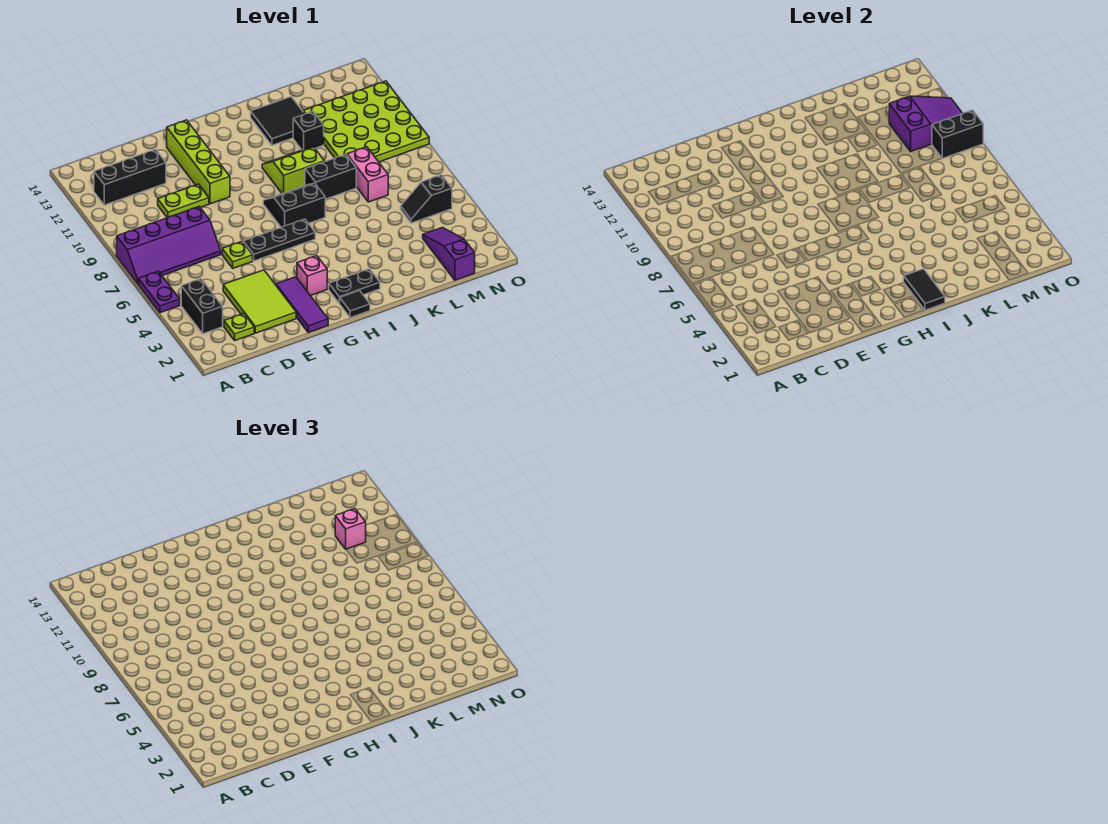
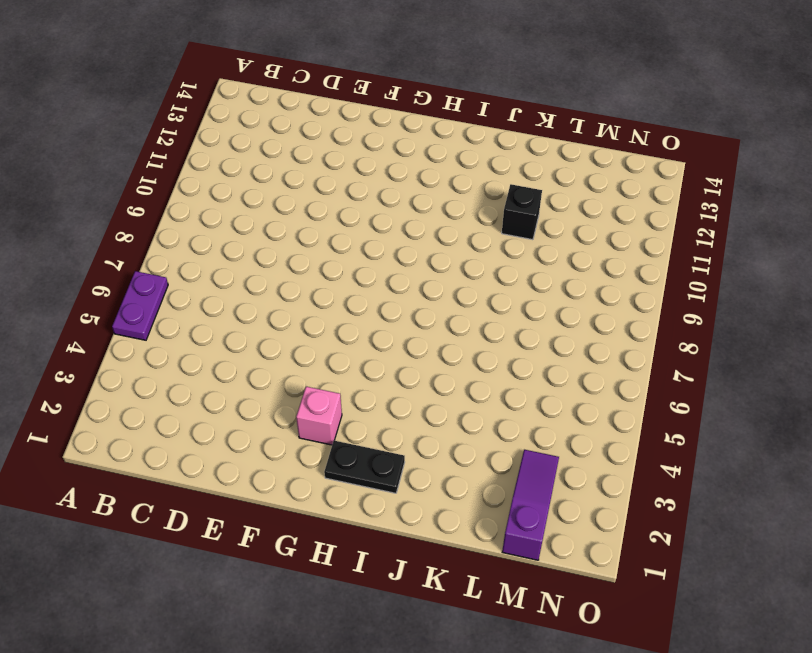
none -> purple 2x4 slope [117,207,221,284]
none -> black 1x2 brick [181,279,223,334]
none -> black 1x3 brick [94,149,166,205]

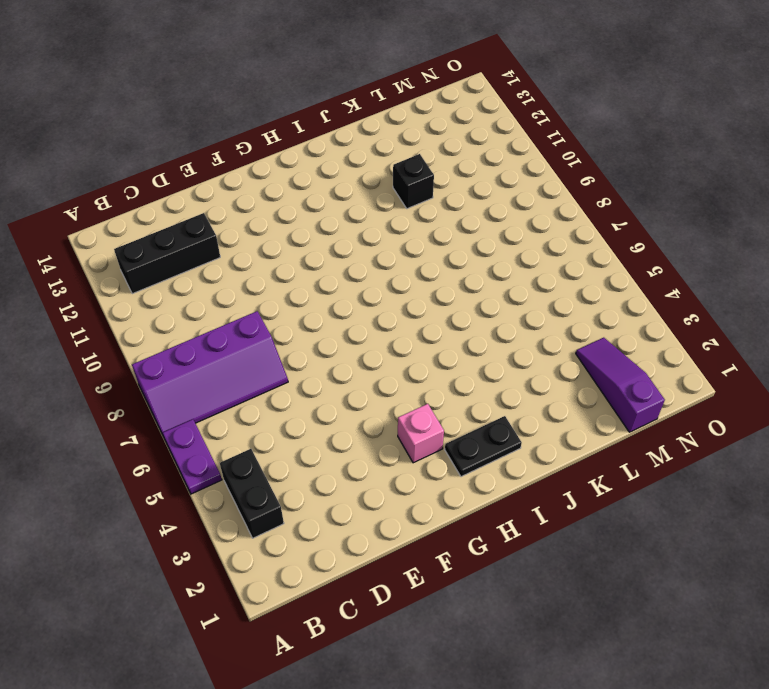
none -> lime 1x1 plate [224,314,254,340]
none -> lime 2x3 tile [223,270,296,333]
none -> lime 1x2 plate [158,184,209,218]

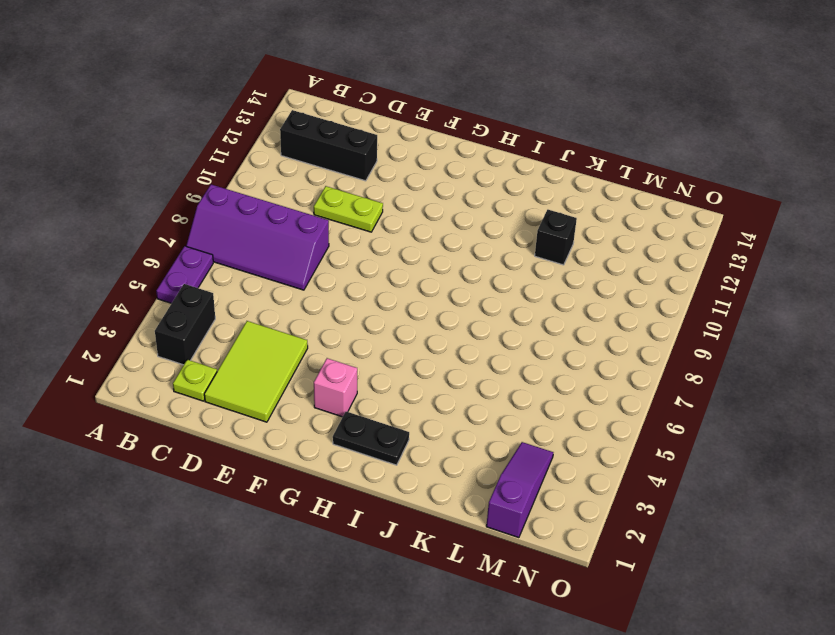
none -> lime 1x1 plate [222,242,253,268]
none -> purple 1x3 tile [276,277,328,333]
none -> black 1x3 plate [243,219,315,261]

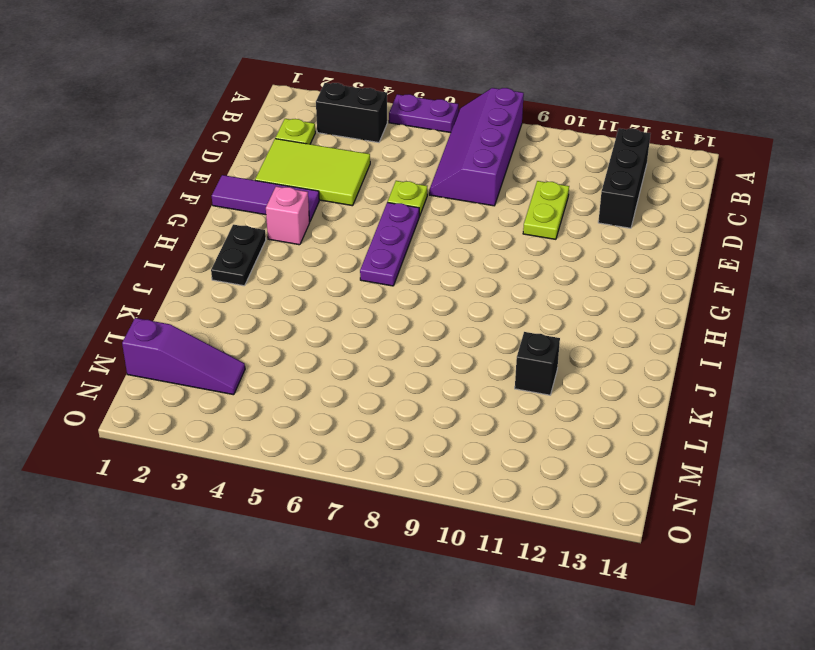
purple 1x3 plate [360,202,419,286] -> black 1x3 plate [243,219,315,261]
none -> lime 1x4 brick [167,120,230,204]
none -> black 1x1 tile [340,291,370,318]
none -> black 2x2 slope [263,183,325,227]

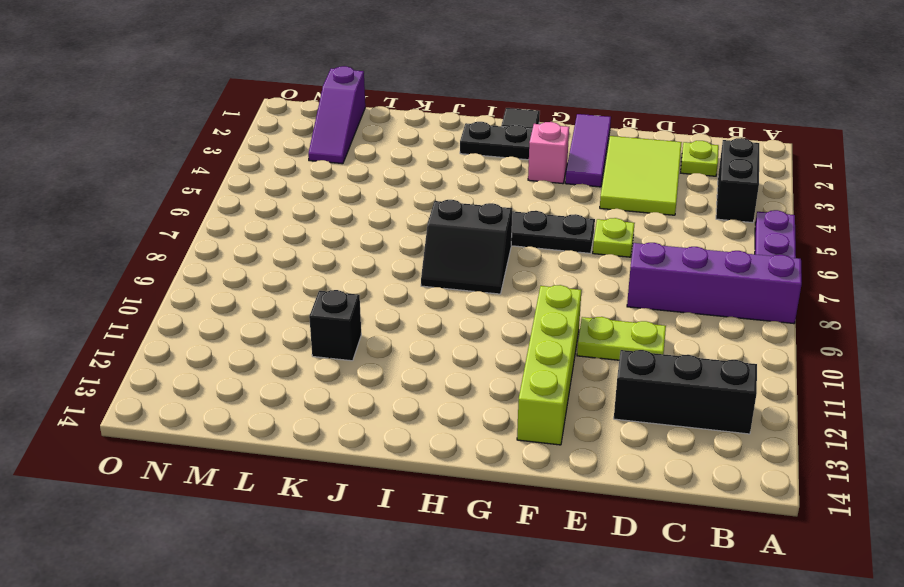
none -> lime 2x2 slope [262,147,325,193]
none -> black 1x2 brick [305,154,356,199]
none -> black 2x2 tile [251,97,304,145]

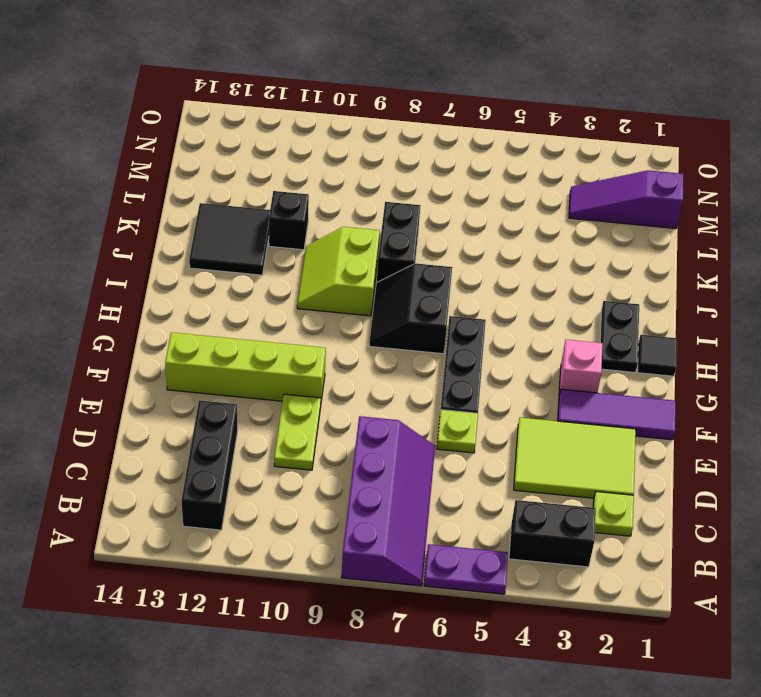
none -> pink 1x2 brick [347,147,388,202]
none -> lime 4x4 plate [303,81,429,162]
none -> black 1x2 slope [401,175,452,223]

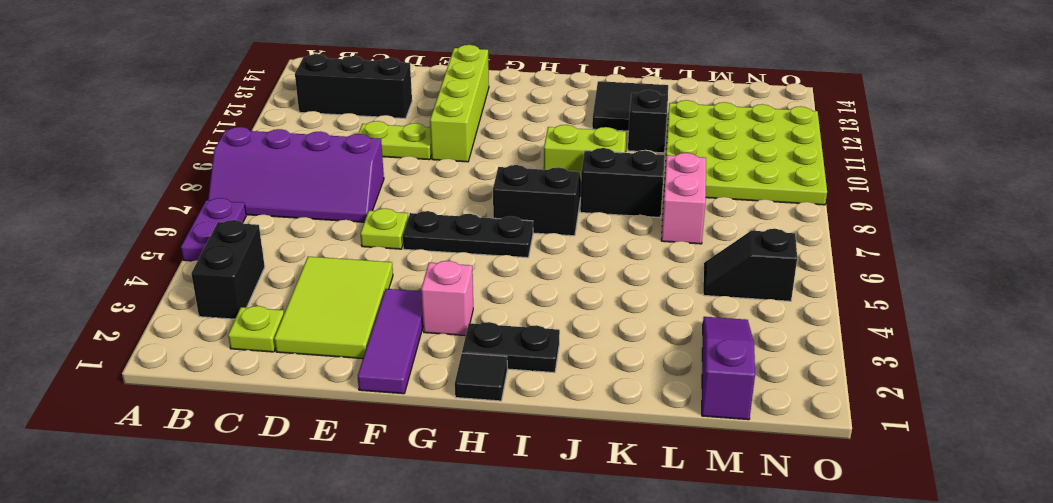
none -> black 1x2 tile [904,269,945,310]
none -> purple 2x3 slope [889,96,963,151]
none -> black 1x2 brick [932,110,983,159]

